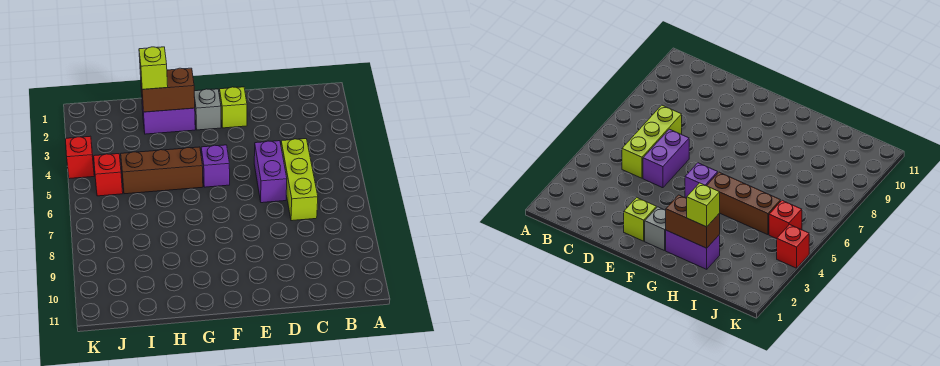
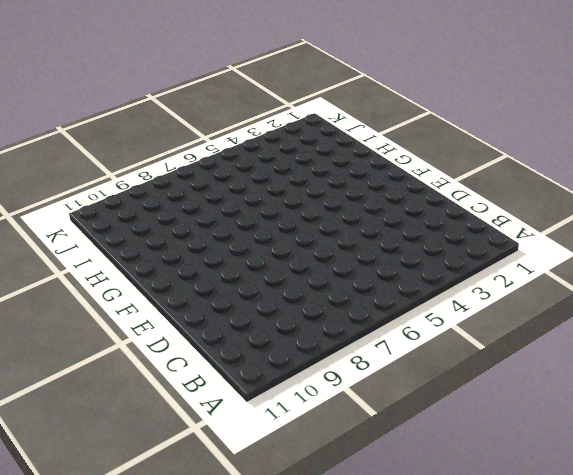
none -> lime 1x3 brick [281,139,318,221]
none -> purple 1x2 brick [254,141,287,203]

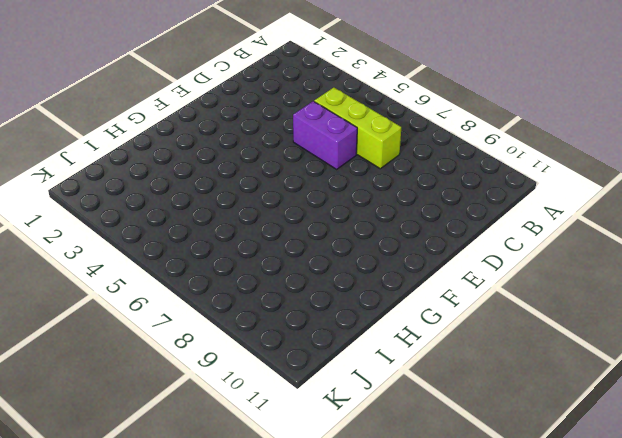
none -> lime 1x1 brick [220,87,247,128]
none -> grey 1x1 brick [194,89,221,130]

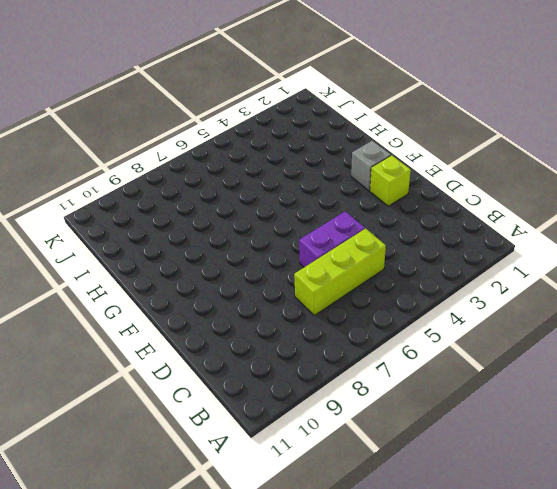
none -> purple 1x1 brick [201,145,230,187]
none -> purple 1x2 brick [142,103,195,134]

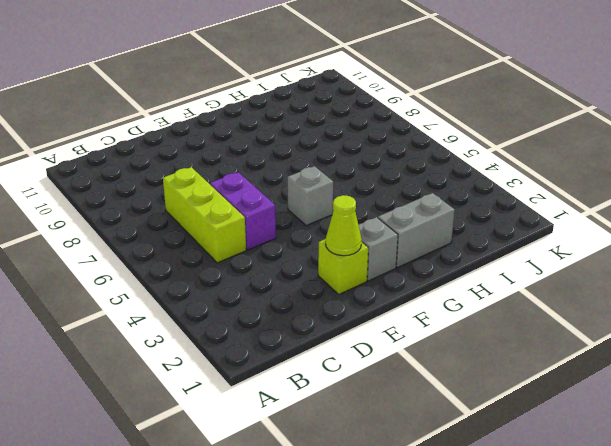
lime 1x1 cone [326,195,362,256] -> none
grey 1x1 brick [287,166,333,226] -> purple 1x1 brick [201,145,230,187]
grey 1x2 brick [378,193,455,268] -> purple 1x2 brick [142,103,195,134]
none -> brown 1x3 brick [121,147,203,194]
none -> red 1x1 brick [94,154,123,196]

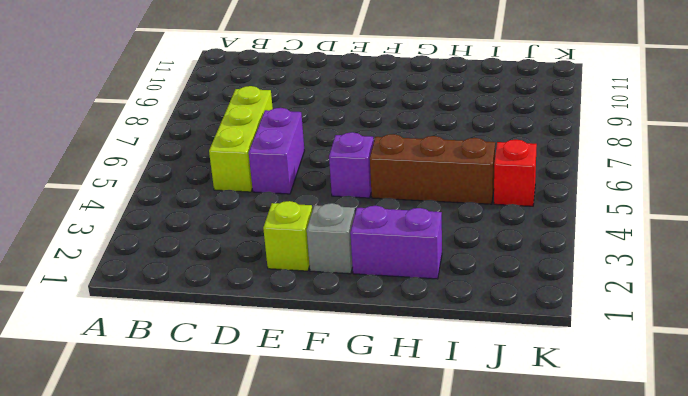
none -> red 1x1 brick [65,136,94,179]
none -> brown 1x2 brick [141,68,195,112]

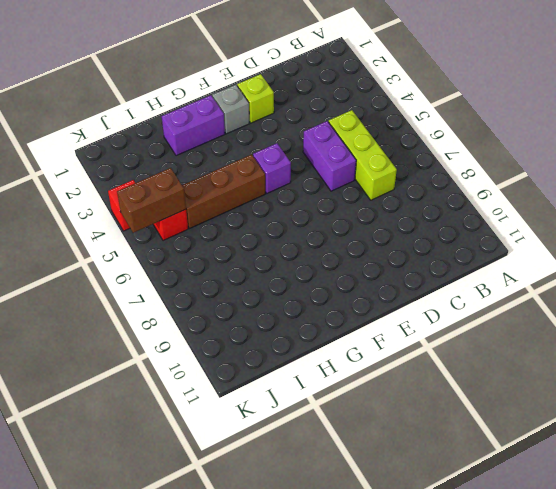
brown 1x2 brick [117,168,186,233] -> brown 1x2 brick moved to [141,68,195,112]
none -> lime 1x1 brick [139,47,168,89]

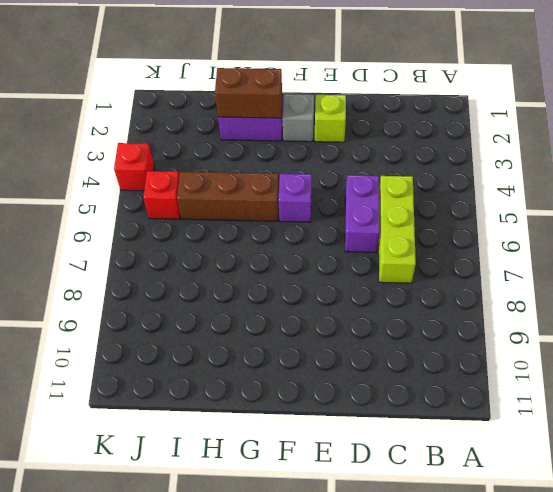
none -> lime 1x1 brick [139,47,168,89]

